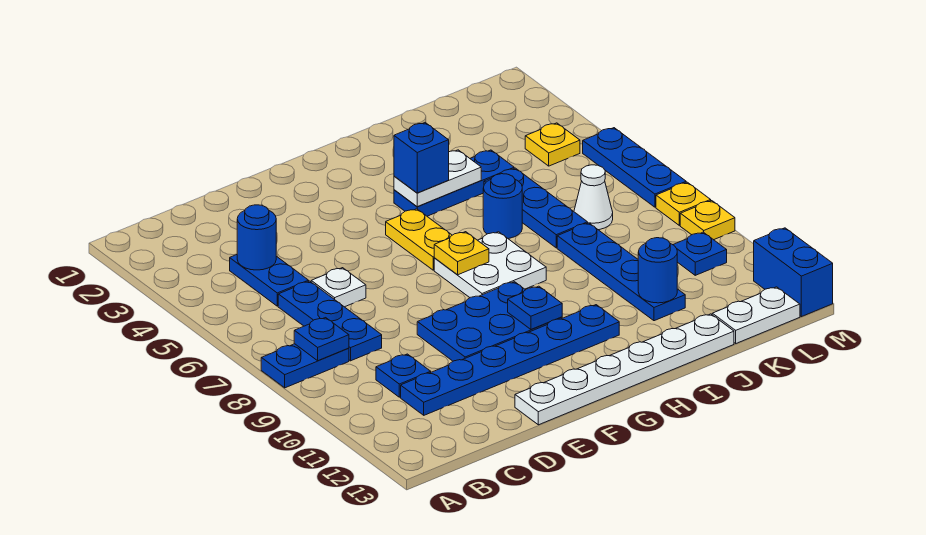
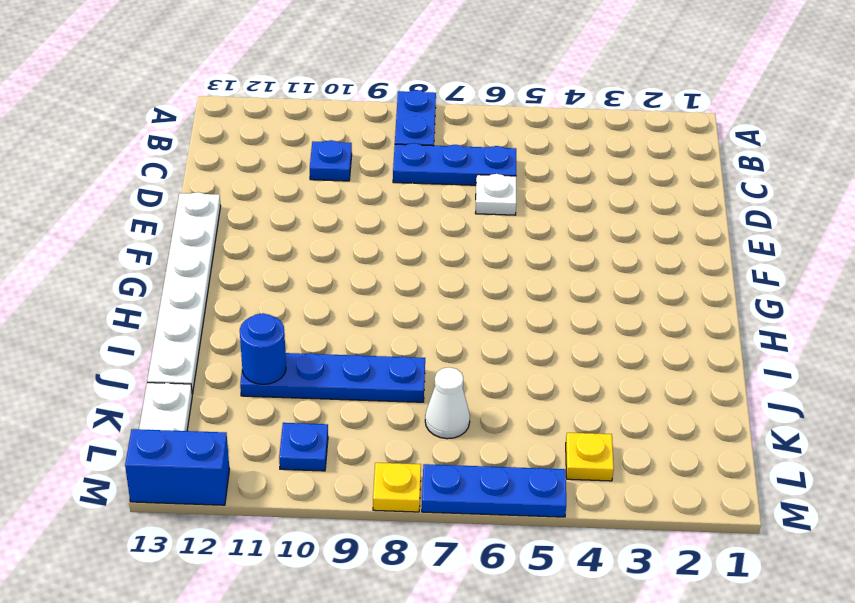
none -> blue 1x2 plate [230,255,309,306]
none -> blue 1x6 plate [401,305,619,415]
none -> blue 2x3 plate [417,282,562,361]

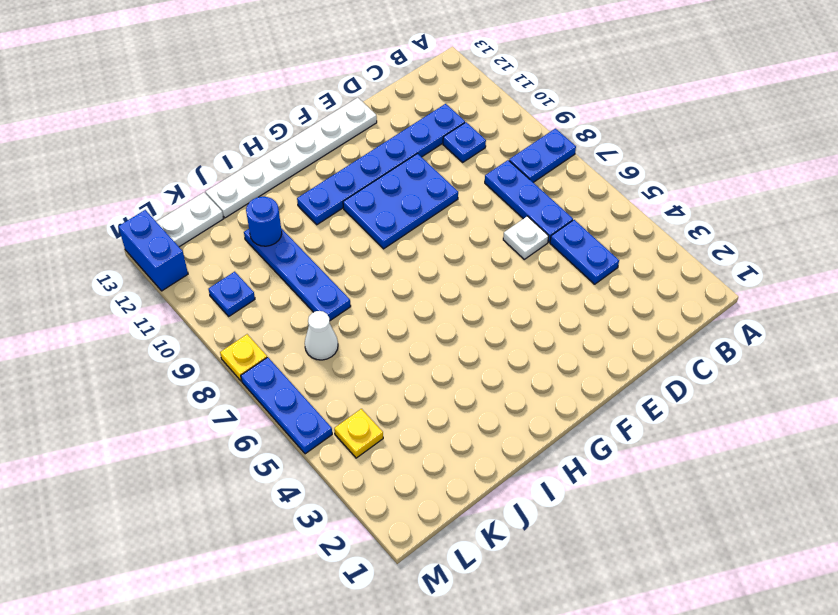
none -> yellow 1x2 plate [386,209,452,270]
none -> white 2x2 plate [434,232,546,297]
none -> blue 1x3 plate [394,150,514,216]

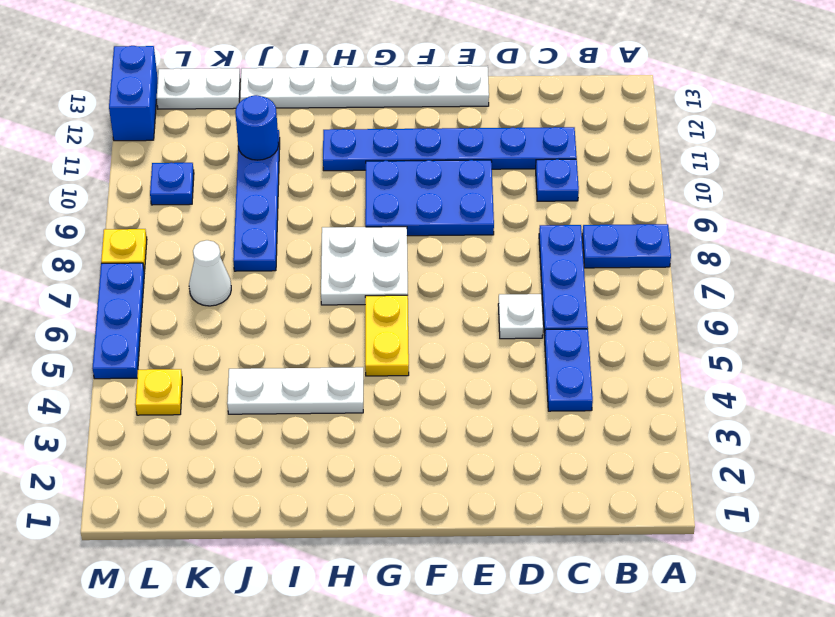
white 1x3 plate [227,367,363,414] -> blue 1x3 plate [394,150,514,216]
none -> blue 1x1 round brick [483,174,522,239]
none -> blue 1x3 plate [484,168,588,248]
none -> yellow 1x1 plate [680,201,735,240]

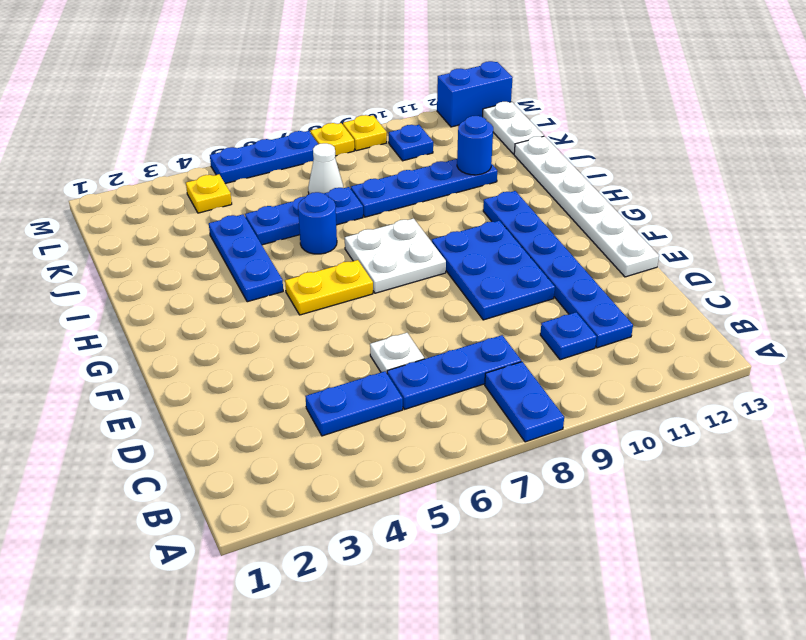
none -> blue 1x1 plate [294,318,349,361]
none -> blue 1x1 round brick [237,205,276,270]
none -> yellow 1x1 plate [434,232,489,275]

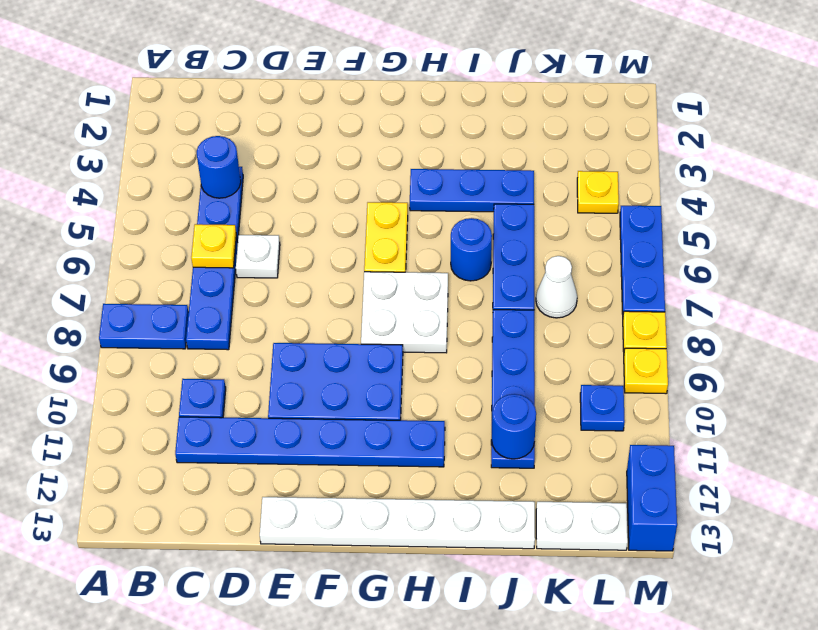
yellow 1x1 plate [191,224,236,268] -> yellow 1x1 plate moved to [434,232,489,275]
none -> blue 1x1 plate [294,318,349,361]
none -> blue 1x1 plate [508,286,562,330]
none -> white 1x2 plate [394,150,481,207]

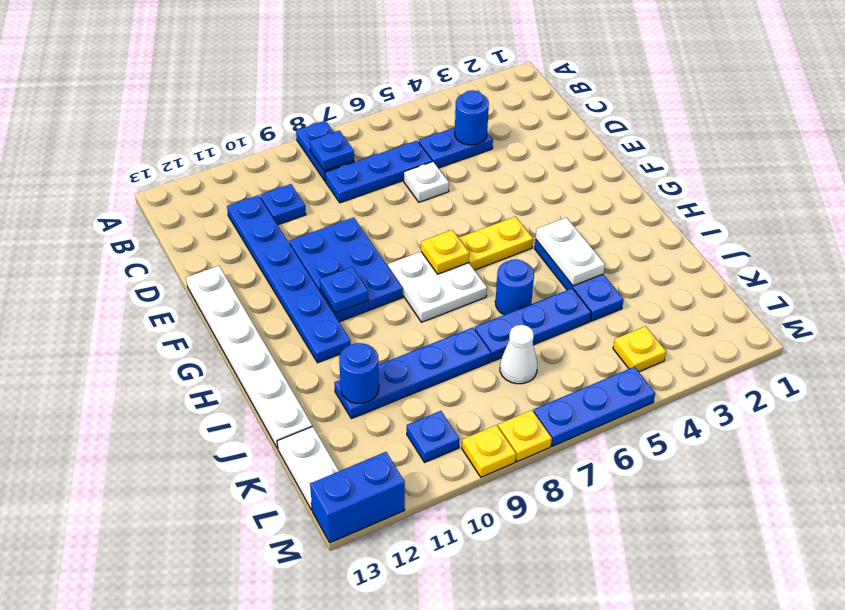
none -> blue 1x1 brick [394,123,449,193]

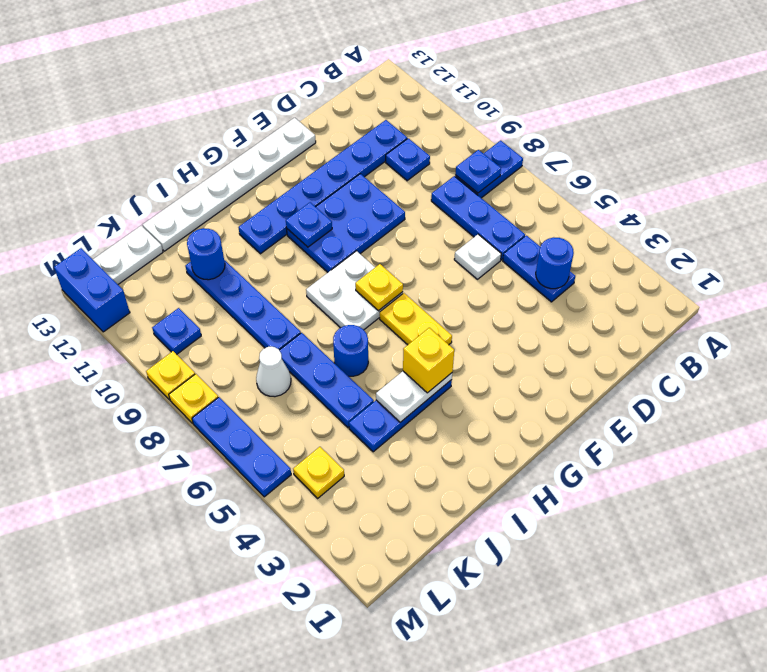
yellow 1x1 brick [403,328,454,393] -> blue 1x1 brick [394,123,449,193]

